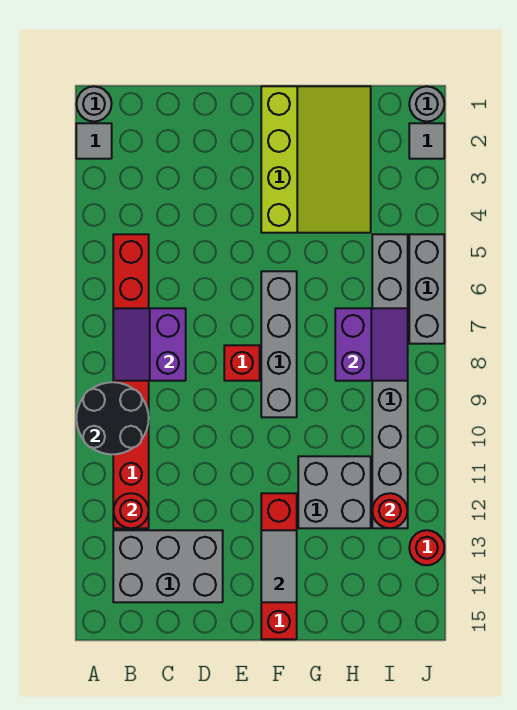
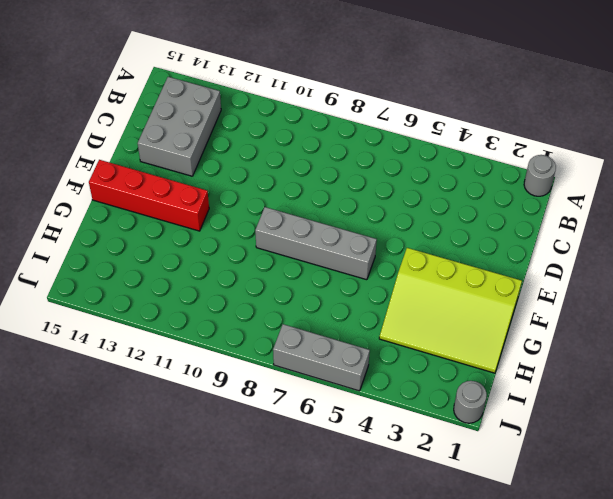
none -> grey 1x1 tile [76,123,112,159]
none -> red 1x8 brick [113,234,149,528]
none -> red 1x1 brick [224,345,260,381]

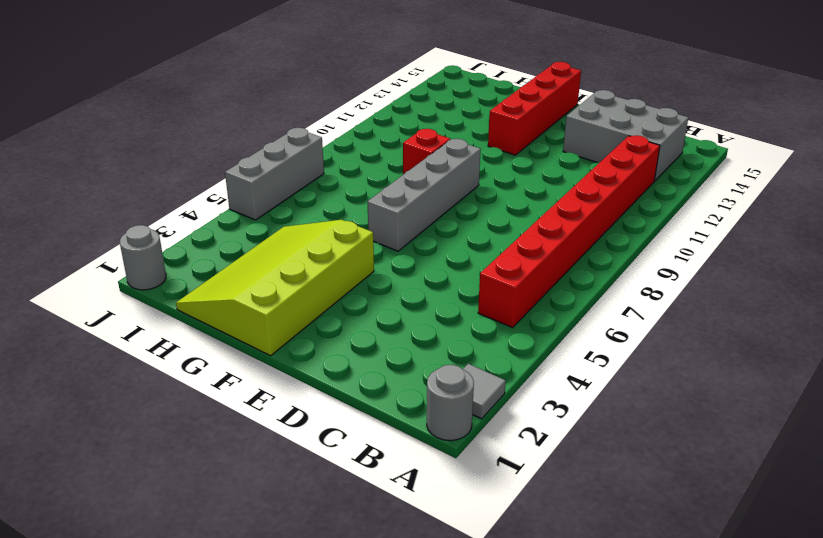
red 1x1 brick [403,129,450,175] -> red 1x1 brick moved to [224,345,260,381]
none -> grey 2x2 brick [298,456,371,528]
none -> grey 1x8 brick [372,234,408,528]
none -> grey 1x1 tile [409,123,444,159]

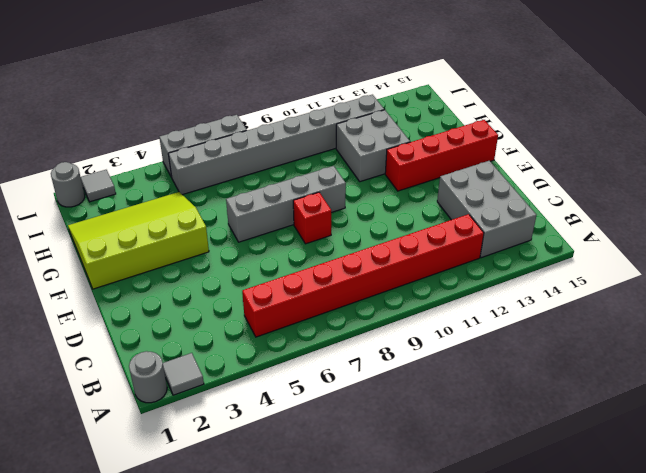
none -> red 1x1 round brick [409,530,444,565]
none -> black 2x2 round brick [76,382,149,454]
none -> purple 2x2 slope [113,308,186,381]

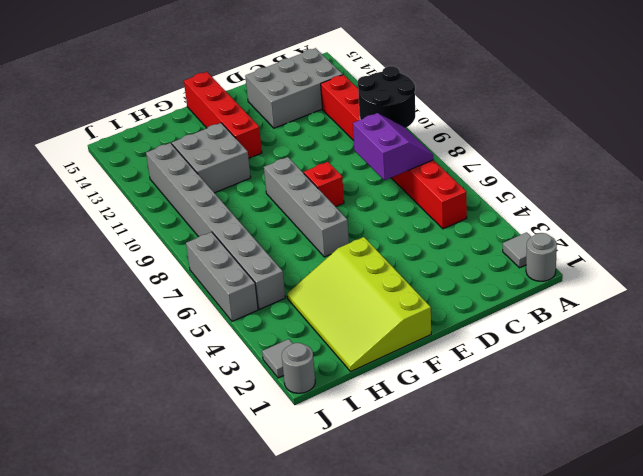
none -> red 1x1 round brick [409,530,444,565]
none -> red 1x1 round brick [113,493,149,528]
none -> grey 1x2 tile [261,530,297,602]

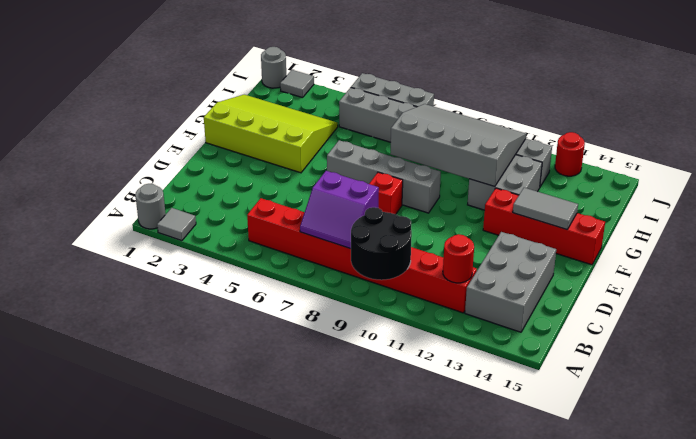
grey 3x4 slope [390,104,526,187] -> purple 2x2 slope [335,308,408,381]
none -> red 1x1 round brick [372,493,408,528]

